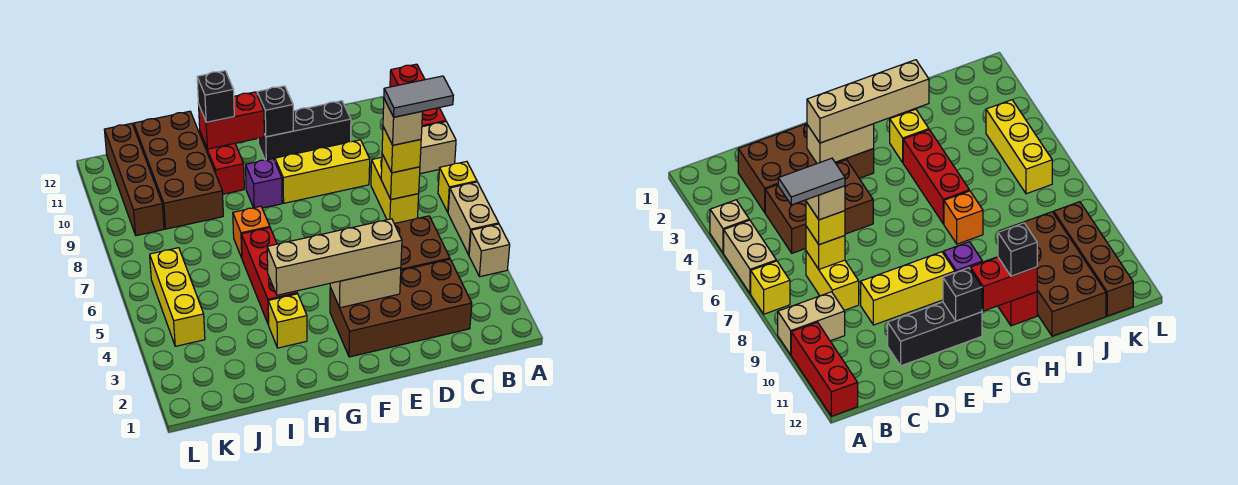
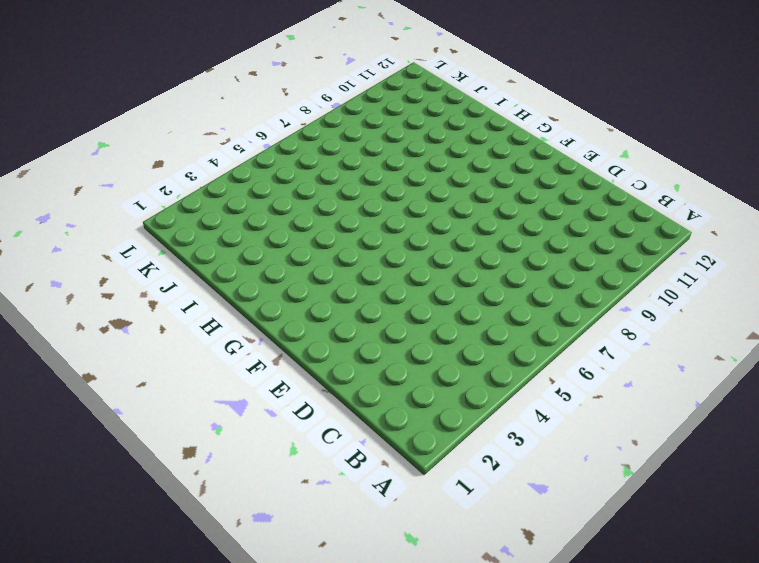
none -> tan 1x1 brick [469,224,510,277]
none -> tan 1x2 brick [448,182,499,255]
none -> yellow 1x1 brick [438,161,477,212]

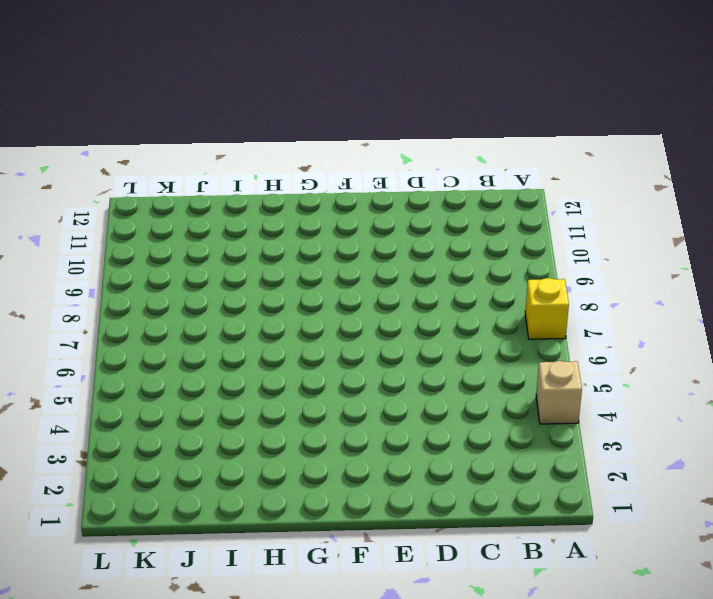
none -> tan 1x2 brick [448,182,499,255]
none -> tan 1x2 brick [420,122,456,174]
none -> red 1x3 brick [390,64,446,127]

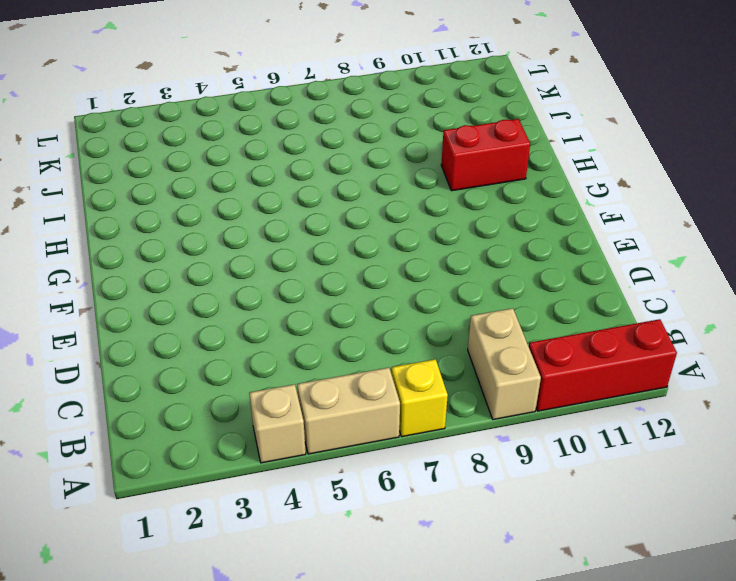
none -> brown 2x4 brick [330,259,472,357]
none -> brown 2x3 brick [395,216,450,270]
none -> yellow 1x2 brick [371,157,419,224]

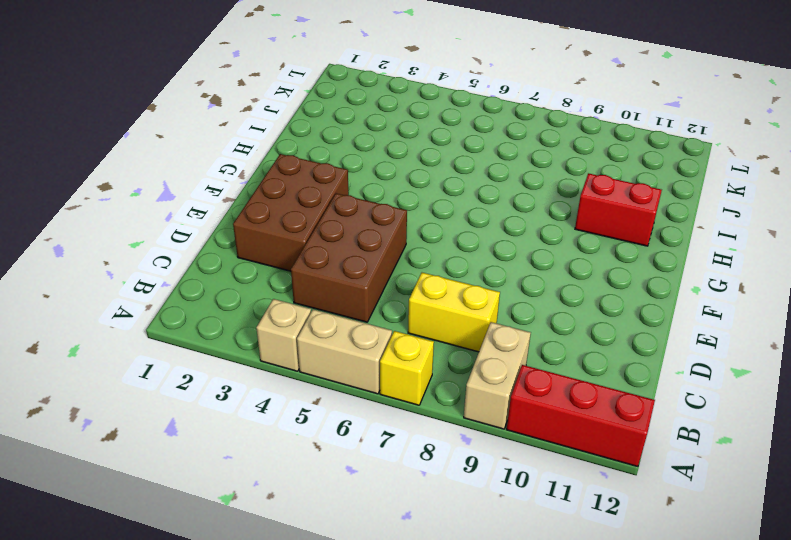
brown 2x3 brick [233,154,349,271] -> brown 2x4 brick [330,259,472,357]
none -> yellow 1x3 brick [275,140,370,203]
none -> black 1x3 brick [258,101,351,161]
none -> purple 1x1 brick [246,159,282,208]

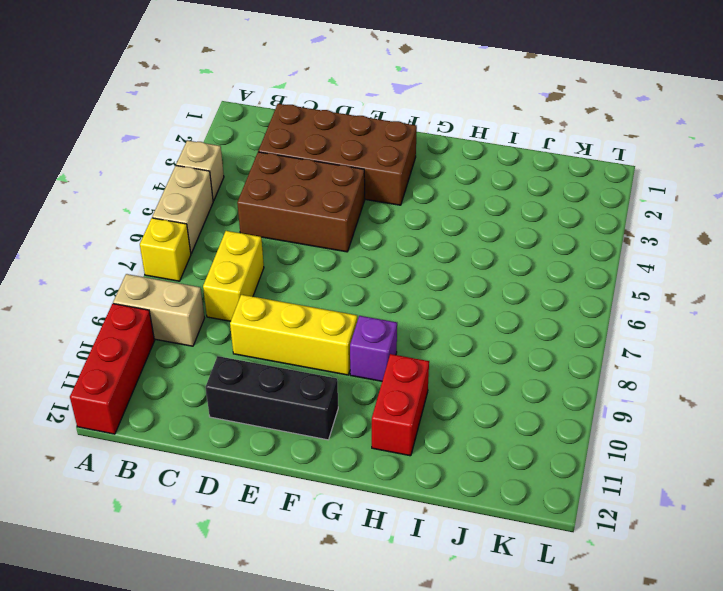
none -> yellow 1x1 brick [268,294,307,348]
none -> red 1x3 brick [241,228,297,325]
none -> orange 1x1 brick [233,206,270,258]

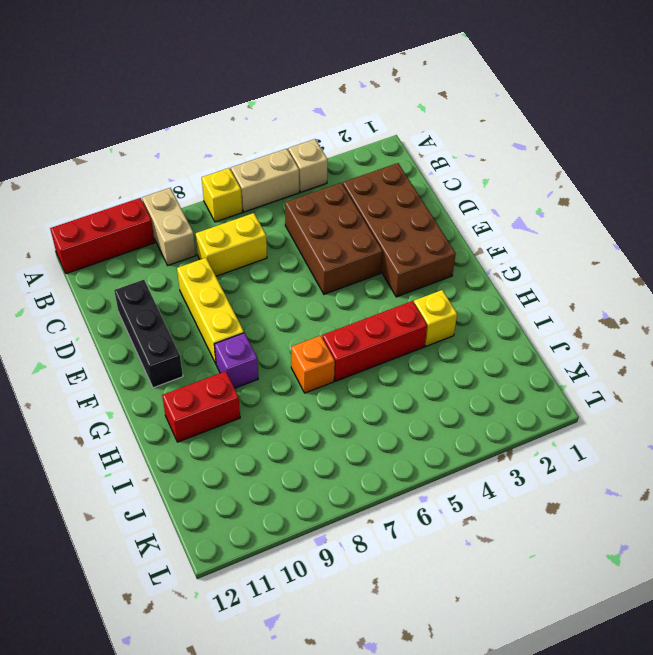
none -> brown 2x4 brick [134,111,223,229]
none -> yellow 1x3 brick [150,248,205,346]
none -> brown 1x4 brick [104,123,164,236]

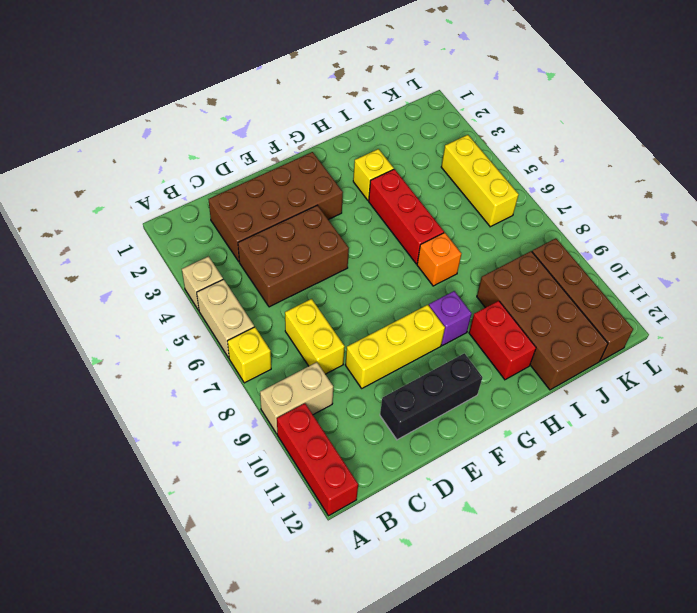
none -> yellow 1x1 brick [381,154,420,199]
none -> tan 1x2 brick [330,268,401,308]
none -> black 1x1 brick [257,86,293,137]

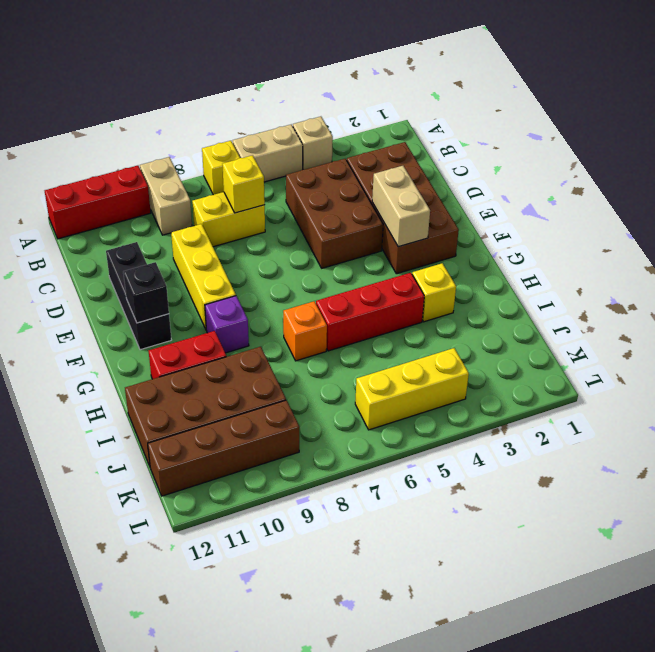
none -> red 1x2 brick [199,92,264,149]
none -> yellow 1x1 brick [382,127,421,173]
none -> tan 1x4 brick [267,219,402,295]

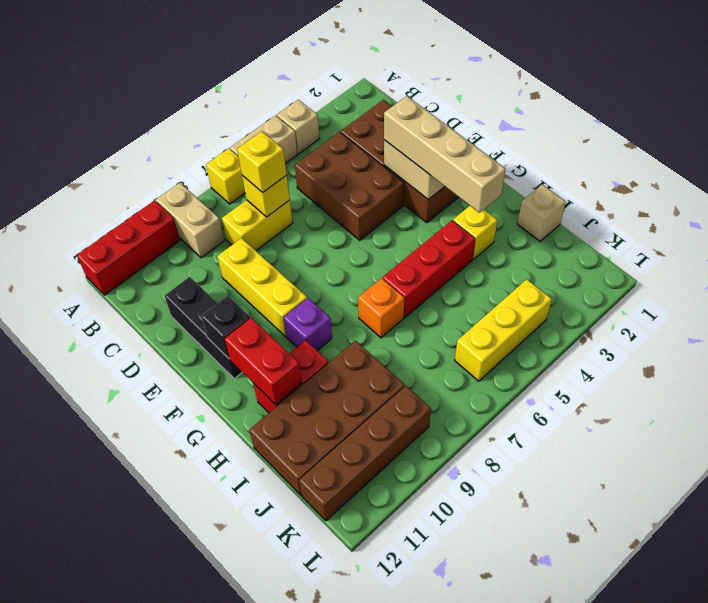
tan 1x1 brick [517,184,566,241] -> tan 1x1 brick moved to [383,99,423,145]
none -> black 1x1 brick [197,71,234,122]
none -> grey 1x2 tile [384,76,453,117]

